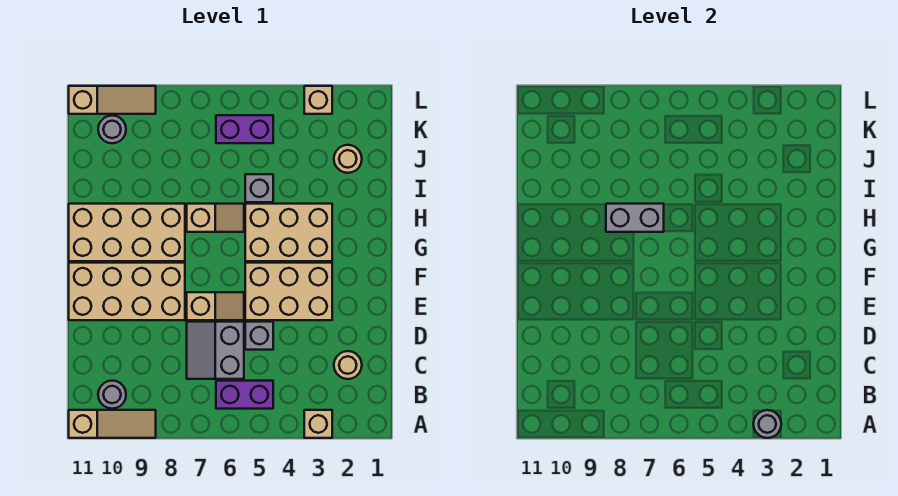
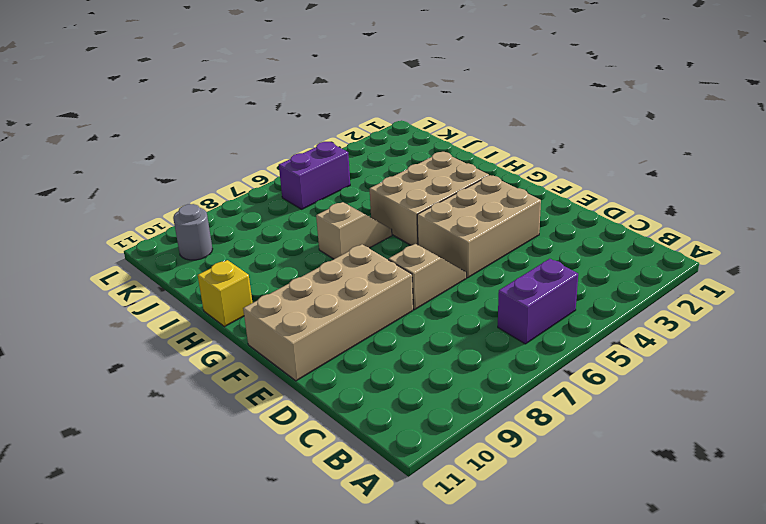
yellow 1x1 brick [198,260,253,327] -> tan 2x4 brick [69,204,185,261]
none -> tan 1x1 brick [304,410,332,438]
none -> tan 1x3 slope [69,410,156,438]
none -> grey 1x1 round brick [98,381,126,409]

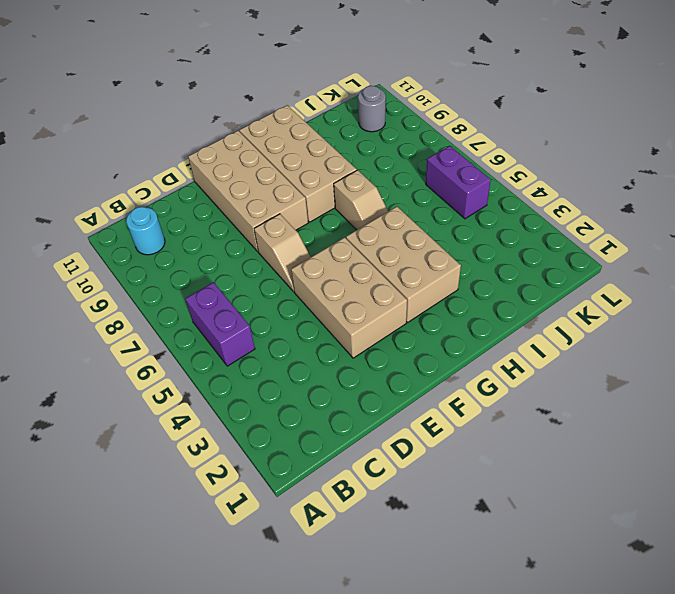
cyan 1x1 round brick [126,207,165,255] -> grey 1x1 round brick [98,381,126,409]
none -> tan 1x1 brick [304,410,332,438]
none -> tan 1x3 slope [69,410,156,438]
none -> tan 1x1 round brick [334,351,362,379]

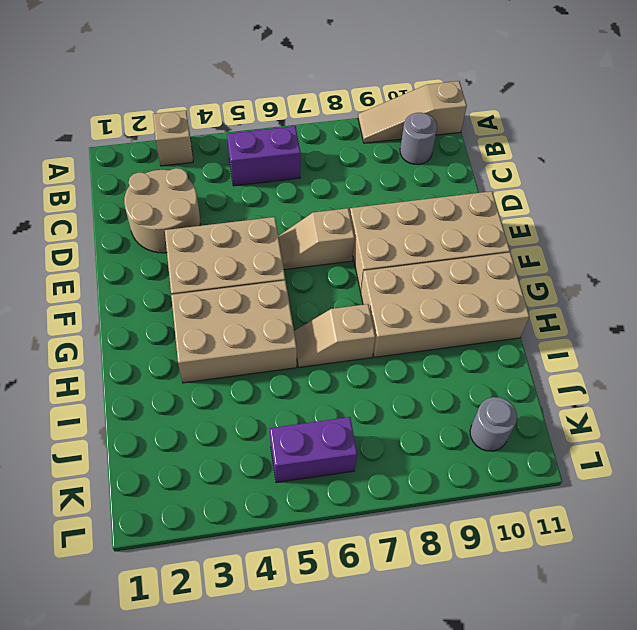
tan 2x2 round brick [124,168,200,253] -> tan 1x1 round brick [334,351,362,379]
none -> grey 2x2 slope [187,322,244,379]
none -> grey 1x1 brick [245,322,273,350]
none -> grey 1x1 brick [245,174,273,202]

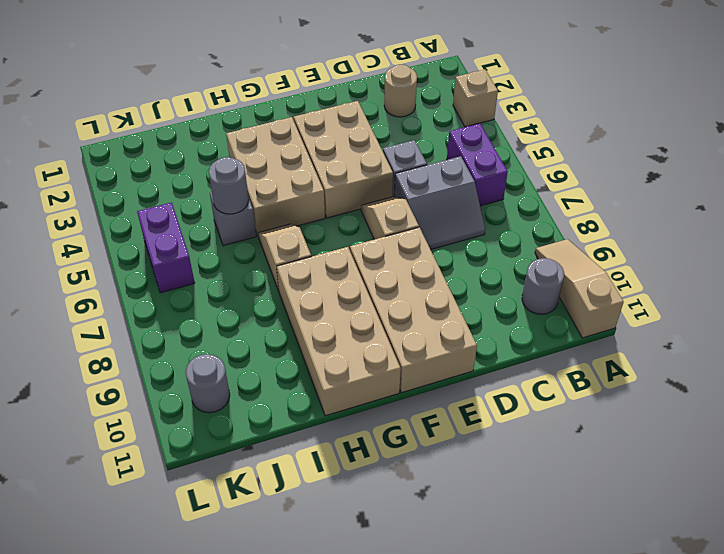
grey 1x1 round brick [209,157,249,214] -> grey 1x1 round brick moved to [753,410,781,438]
none -> tan 1x1 round brick [334,145,362,173]
none -> tan 1x1 brick [304,86,332,114]
none -> tan 1x3 slope [69,86,156,114]

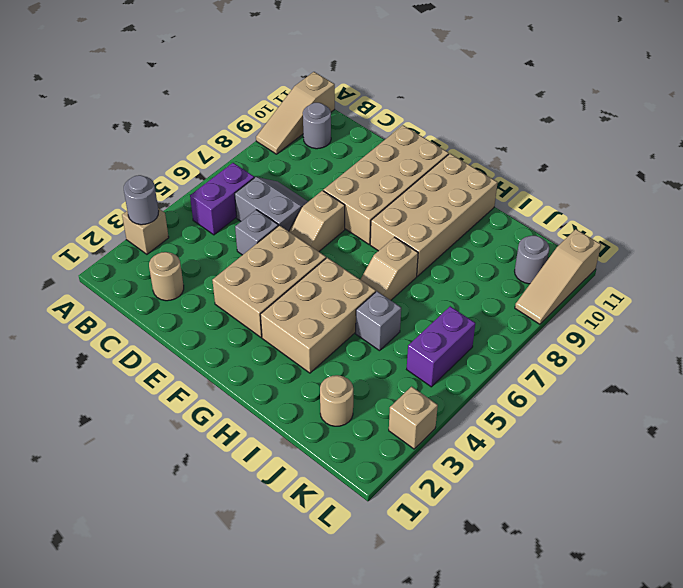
none -> grey 1x2 brick [606,204,664,232]

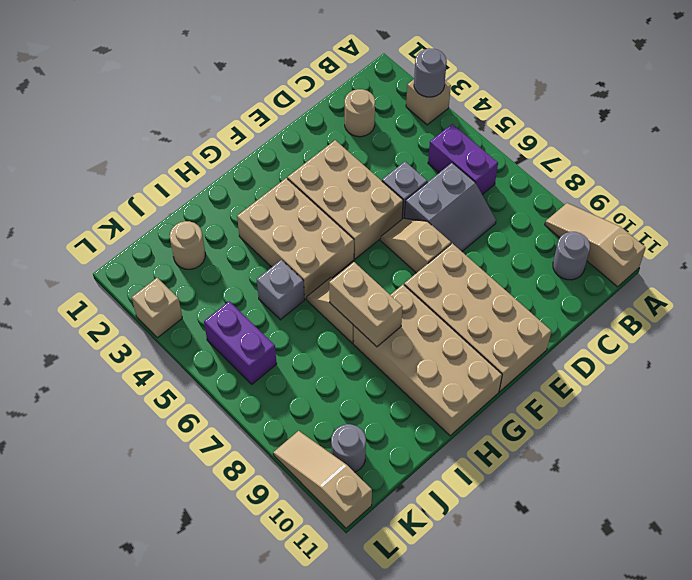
tan 1x2 brick [329,262,403,347] -> grey 1x2 brick [606,204,664,232]

